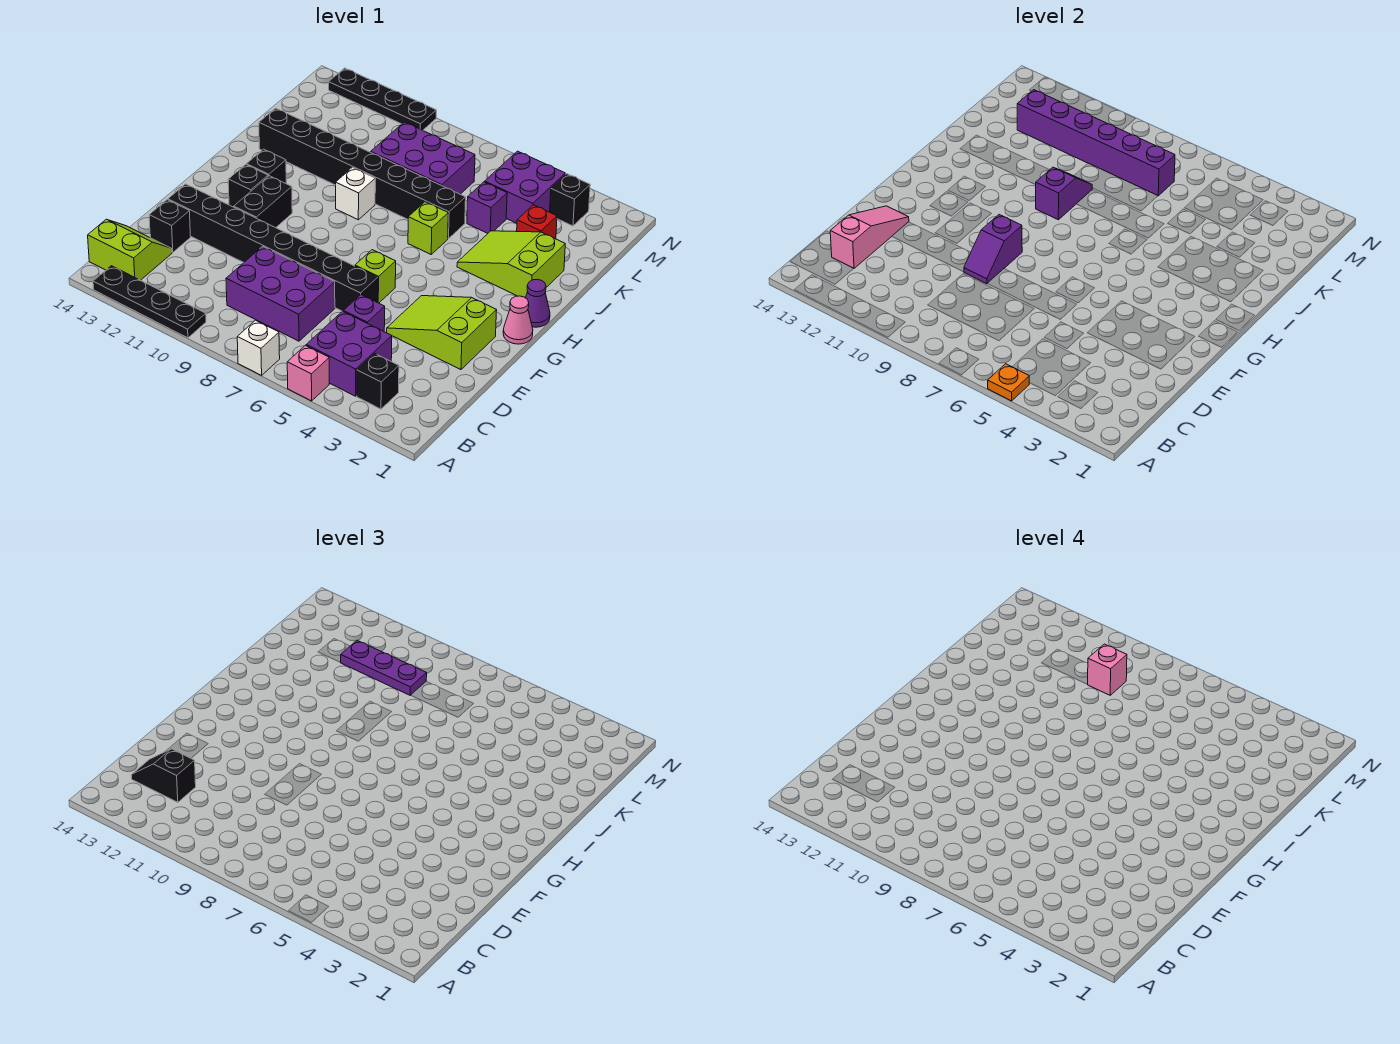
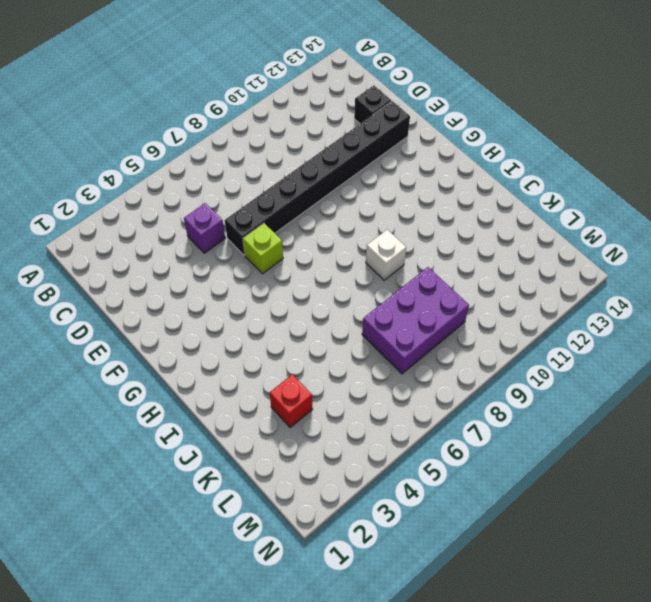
none -> pink 1x1 brick [287,345,329,401]
none -> white 1x1 brick [237,320,280,375]
none -> black 1x4 plate [93,266,206,338]
none -> black 1x1 brick [357,353,399,409]

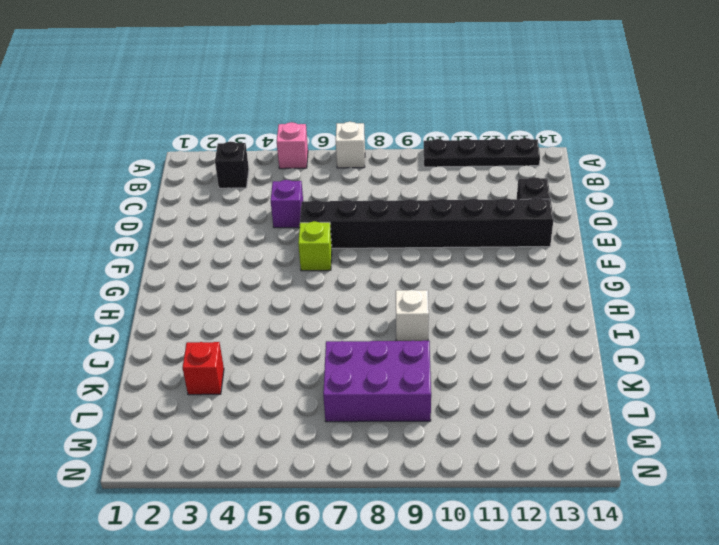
none -> purple 2x2 brick [306,311,392,396]
none -> lime 2x2 slope [88,219,172,280]
none -> purple 2x3 brick [226,246,335,341]
none -> lime 2x3 slope [387,296,497,370]

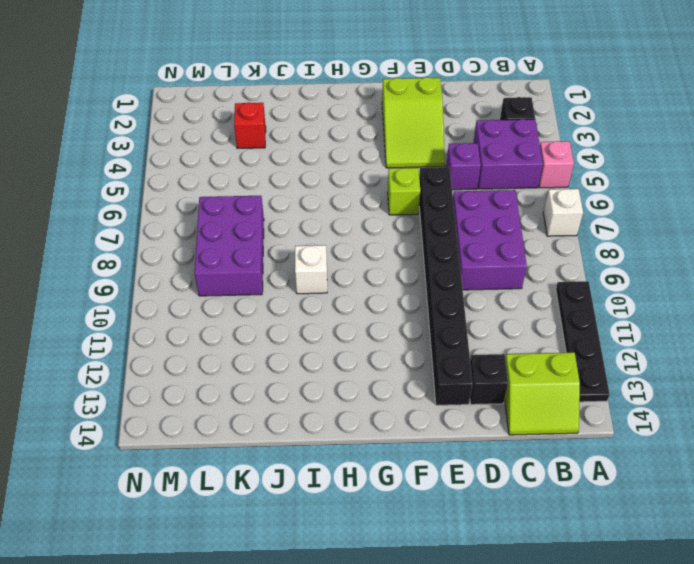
lime 2x2 slope [505,352,580,435] -> lime 2x2 slope turned to [88,219,172,280]
none -> black 1x2 brick [234,176,292,228]
none -> pink 1x1 cone [503,296,533,344]
none -> black 1x1 brick [228,165,268,207]
none -> purple 1x1 cone [526,279,550,327]

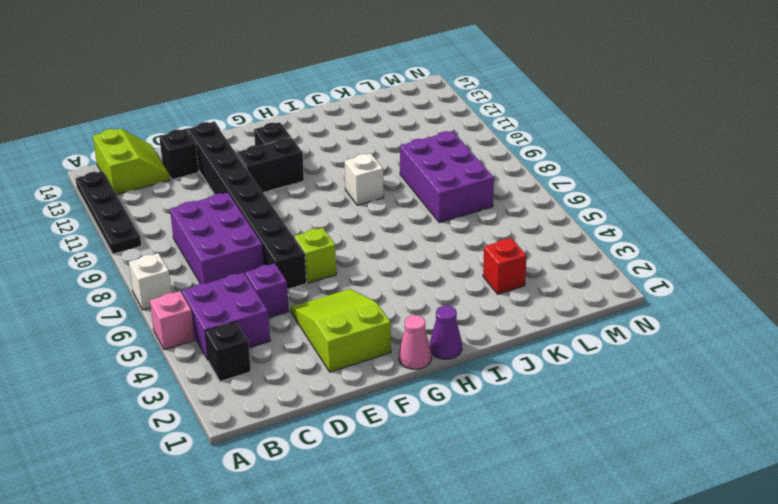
none -> black 1x1 brick [246,149,286,183]
none -> lime 2x3 slope [457,231,565,298]
none -> lime 1x1 brick [408,202,448,254]
none -> black 1x8 brick [259,108,466,239]

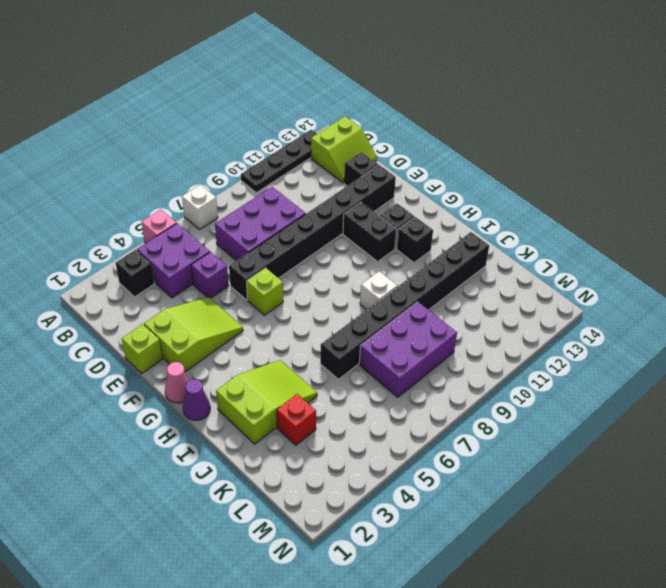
lime 1x1 brick [122,324,162,373] -> lime 1x1 brick moved to [408,202,448,254]
none -> purple 1x1 brick [467,182,507,233]
none -> purple 2x2 brick [485,151,565,223]
none -> black 1x1 brick [550,174,590,226]
none -> black 1x4 plate [329,68,436,130]

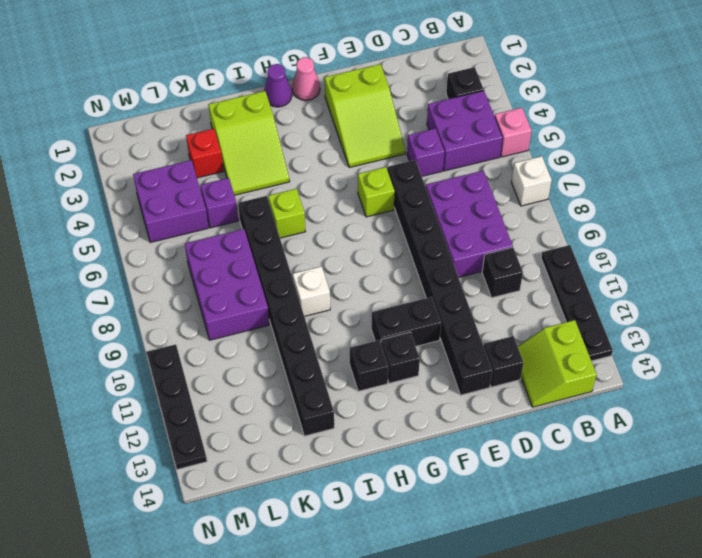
black 1x1 brick [482,247,523,298] -> black 1x1 brick moved to [550,174,590,226]
none -> orange 1x1 plate [988,364,1029,401]
none -> pink 1x3 slope [830,206,909,268]
none -> purple 1x2 slope [964,215,1022,284]
none -> purple 1x2 slope [1036,167,1092,220]

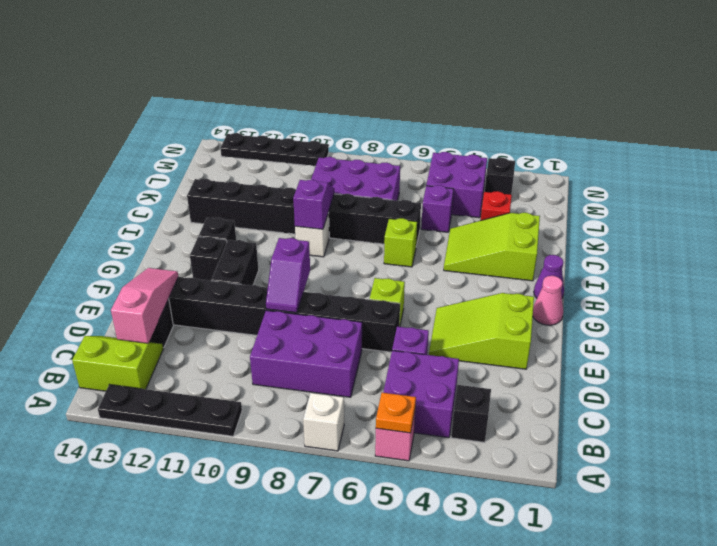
none -> purple 1x6 brick [1017,90,1175,196]
none -> black 1x2 slope [132,749,196,802]
none -> purple 1x3 plate [340,640,427,695]
none -> pink 1x1 brick [1087,644,1127,695]

